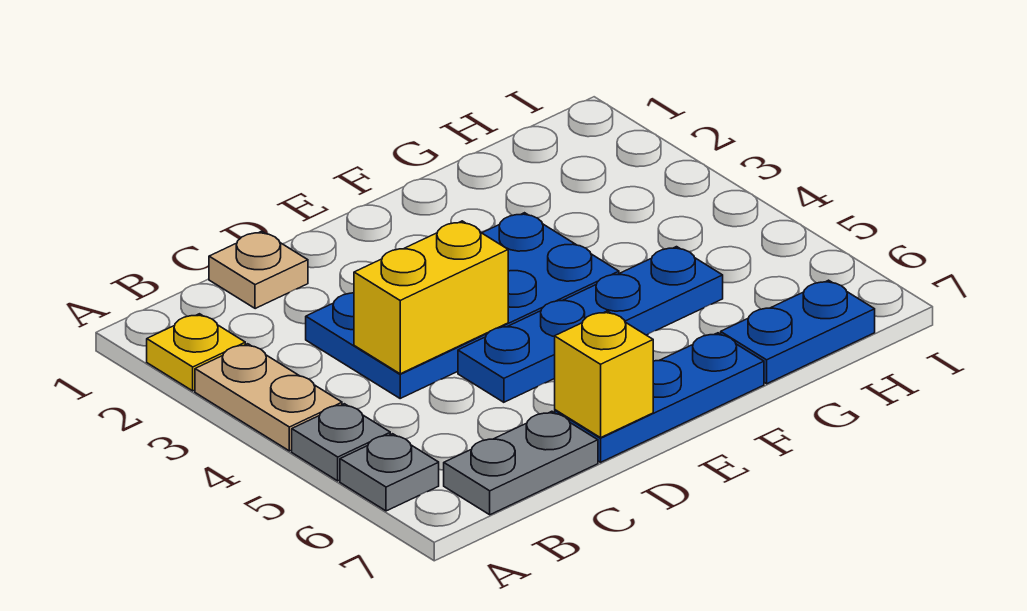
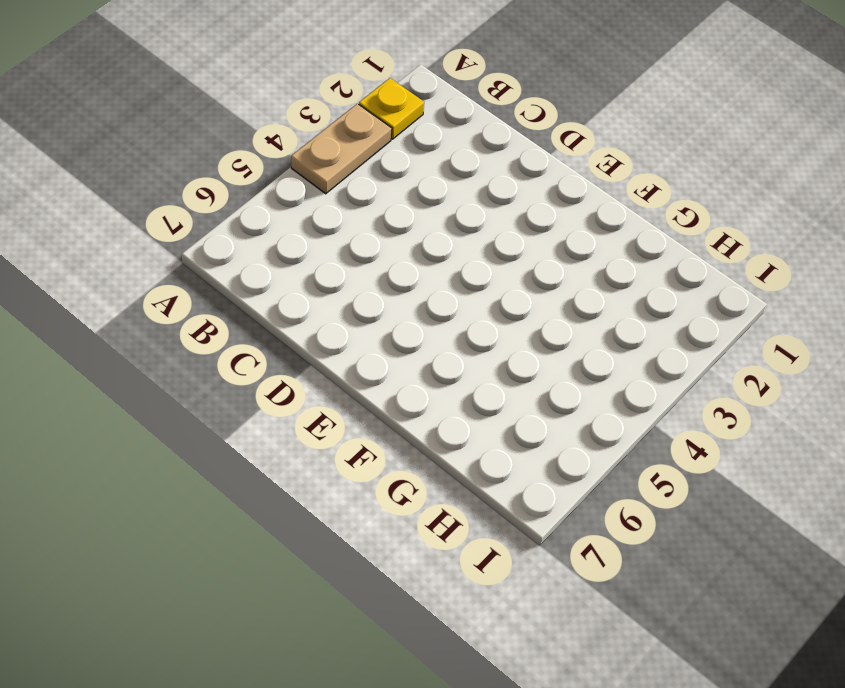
none -> grey 1x1 plate [292,404,390,481]
none -> grey 1x1 plate [340,434,439,511]
none -> grey 1x2 plate [444,411,598,515]

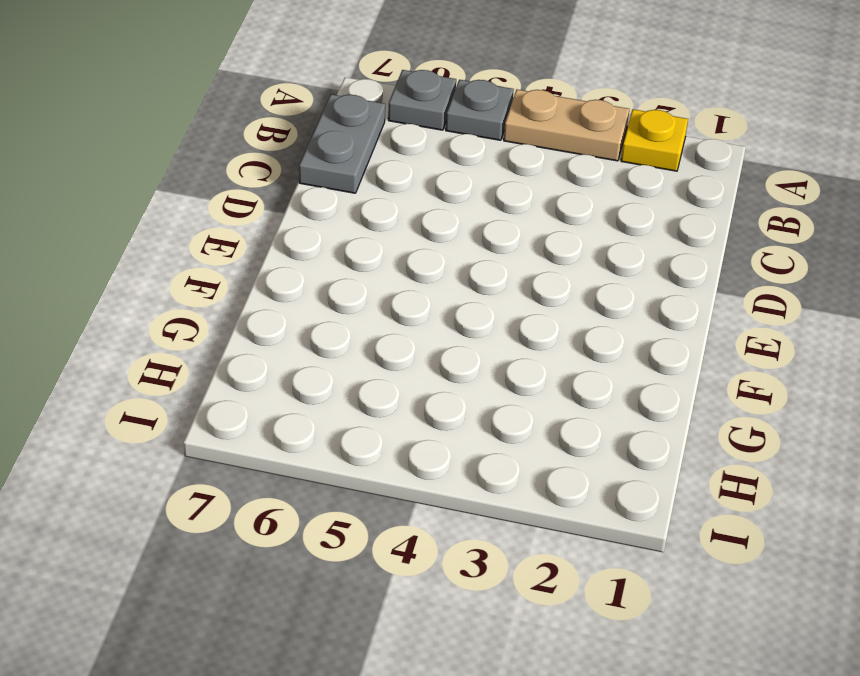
none -> tan 1x1 plate [209,231,308,309]
none -> blue 2x4 plate [306,213,619,398]
none -> blue 1x4 plate [458,247,723,402]

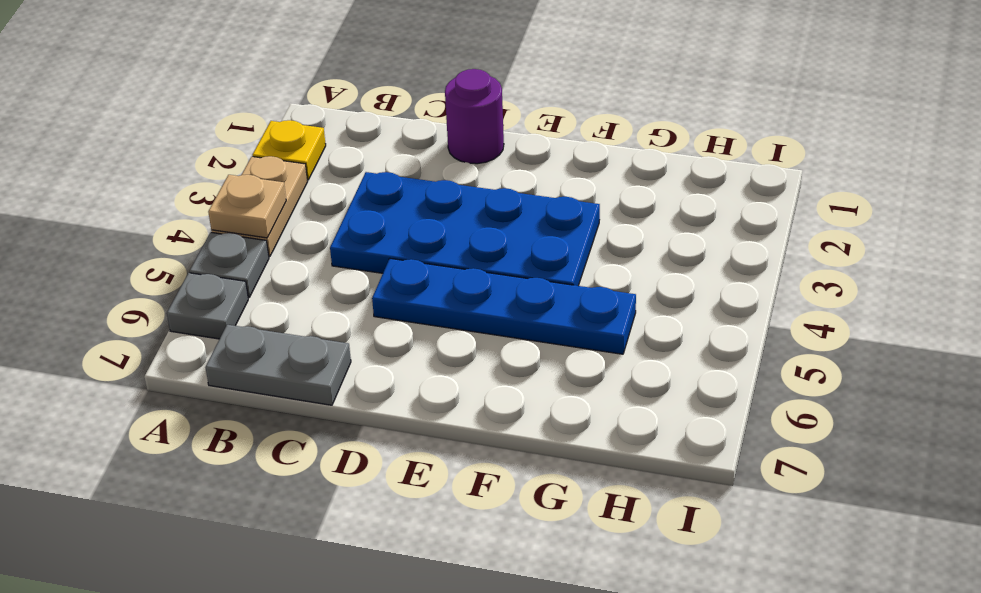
tan 1x1 plate [208,175,286,238] -> tan 1x1 plate moved to [209,231,308,309]
purple 1x1 round brick [445,69,504,164] -> none
none -> blue 1x3 plate [555,333,764,462]
none -> blue 1x2 plate [721,280,875,384]
none -> yellow 1x2 brick [354,221,508,374]

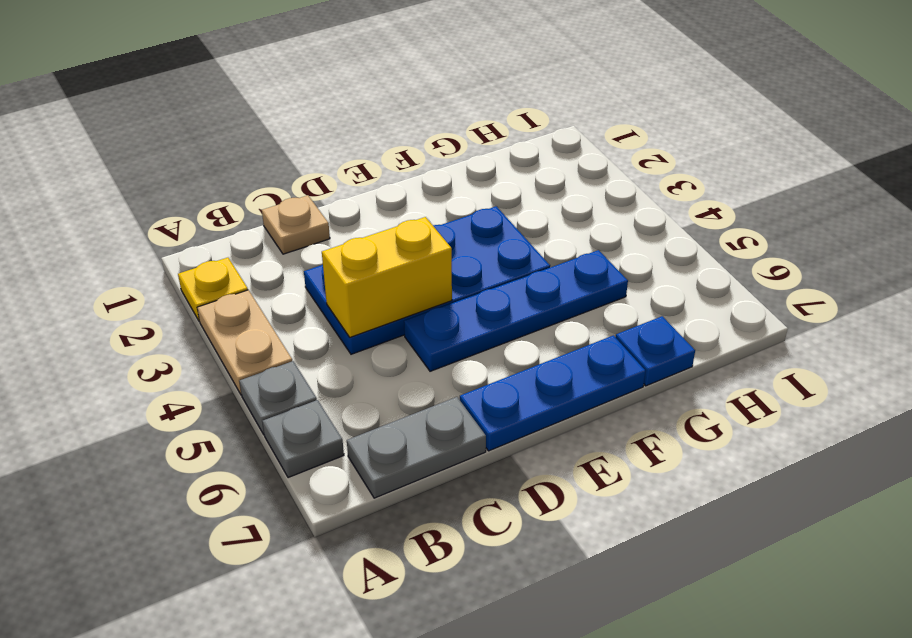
blue 1x1 plate [616,316,695,386] -> blue 1x2 plate [721,280,875,384]
none -> yellow 1x1 brick [555,311,653,438]

